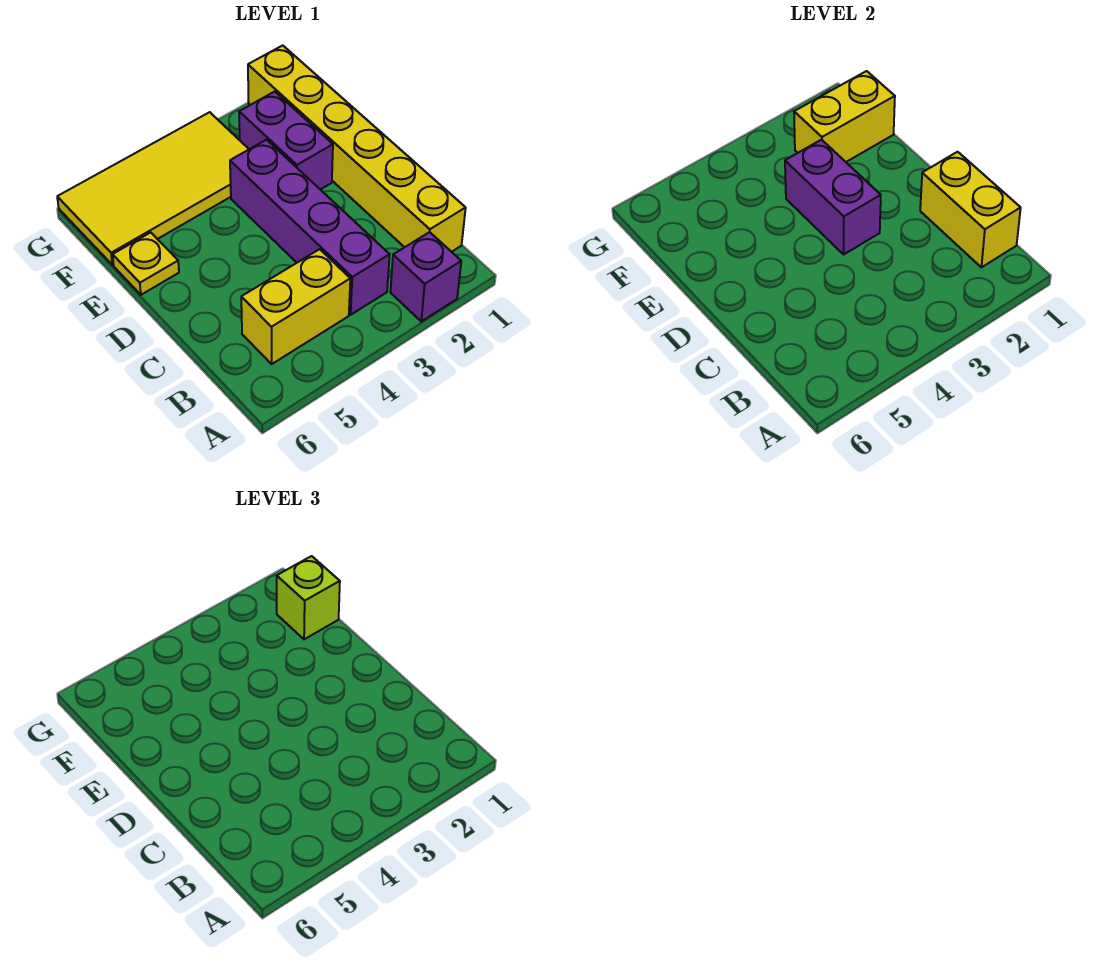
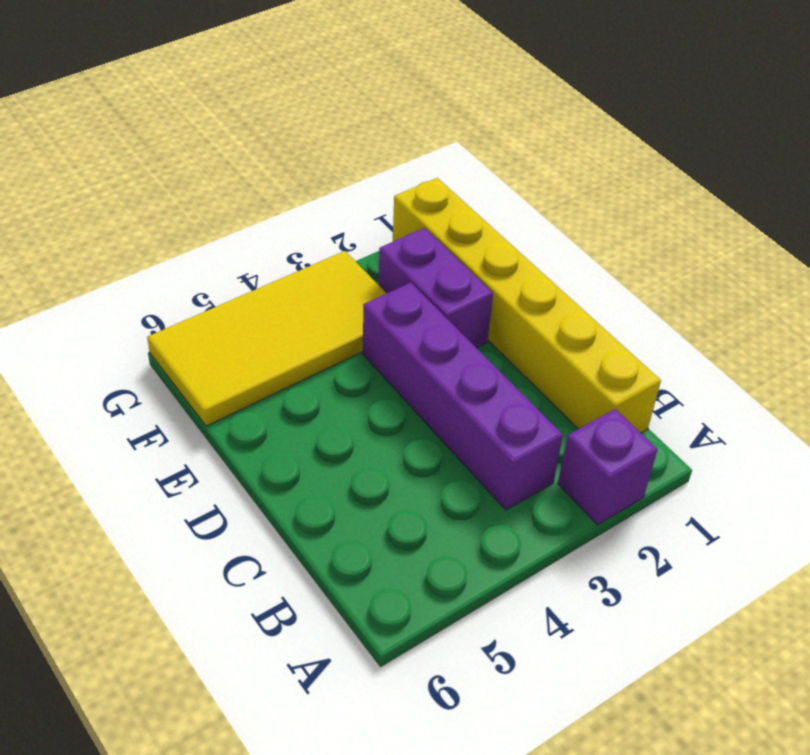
none -> yellow 1x2 brick [241,249,350,364]
none -> yellow 1x1 plate [113,232,179,295]

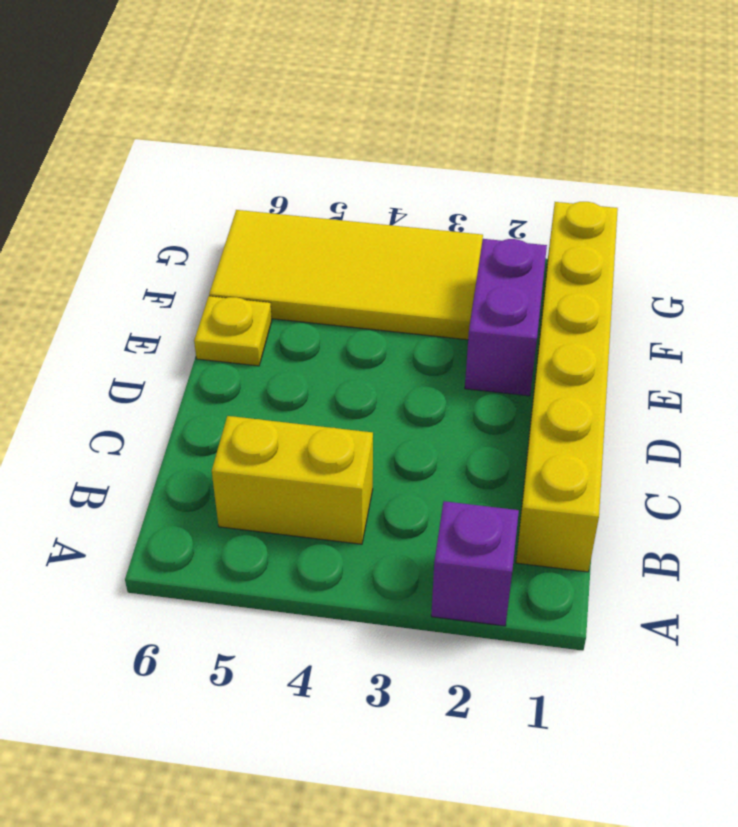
none -> purple 1x4 brick [230,140,390,315]
none -> yellow 1x2 brick [920,152,1021,267]

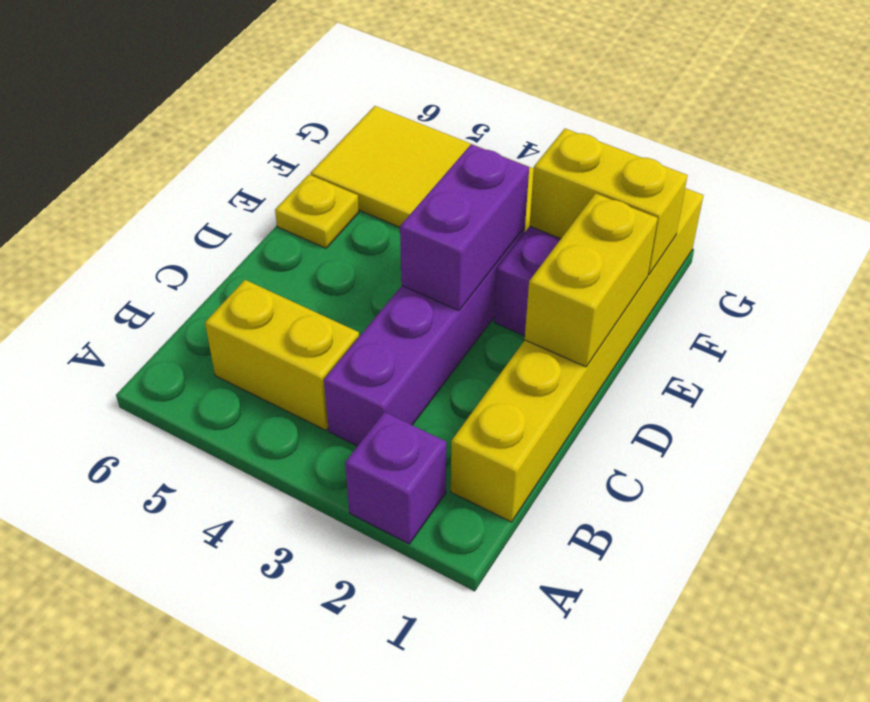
yellow 1x2 brick [525,193,658,367] -> yellow 1x2 brick moved to [920,152,1021,267]
none -> lime 1x1 brick [277,556,340,639]

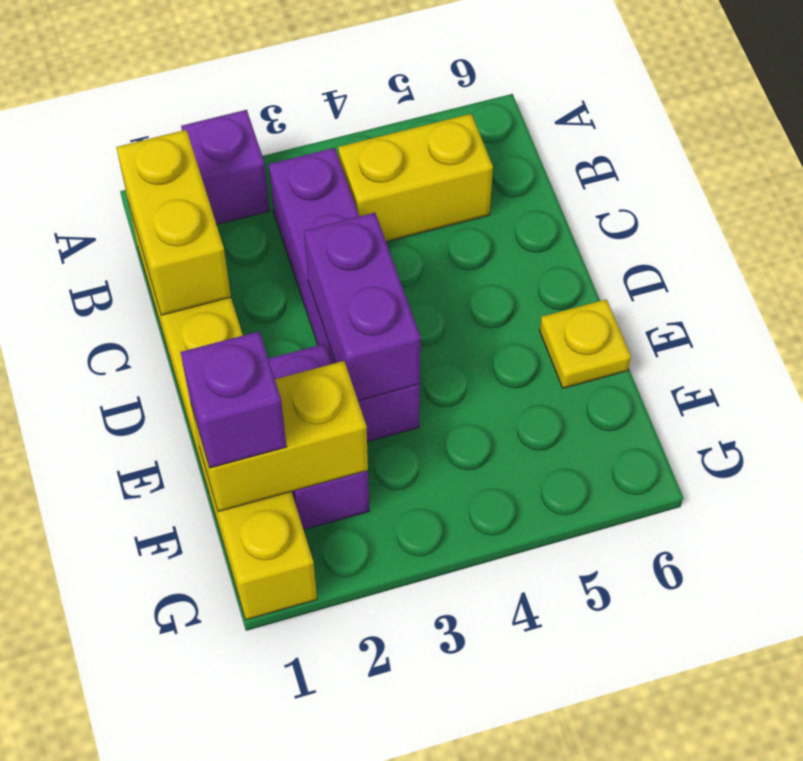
purple 1x1 brick [181,331,287,468] -> lime 1x1 brick [277,556,340,639]
none -> yellow 2x4 tile [57,112,249,265]

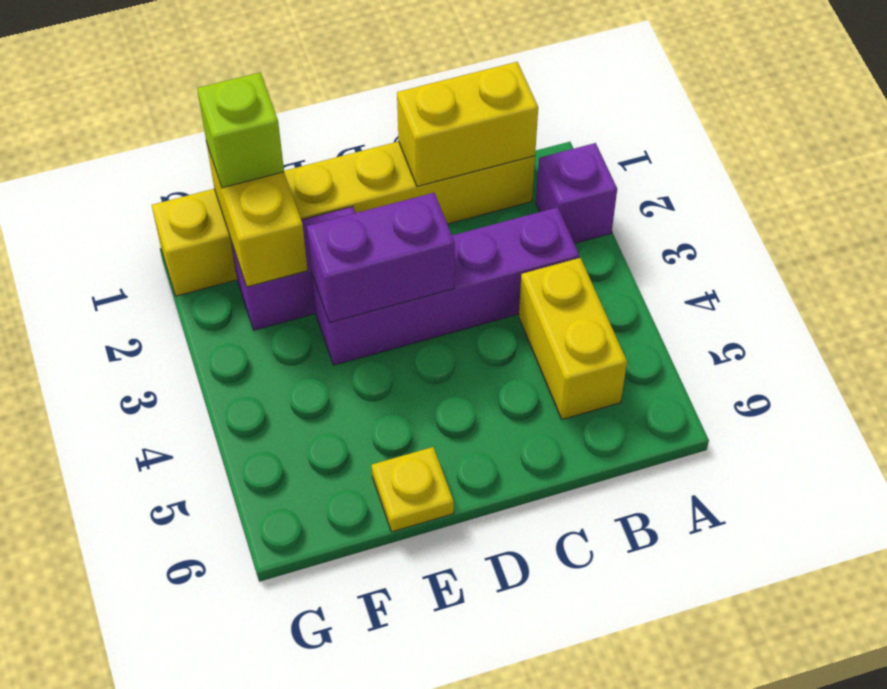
none -> yellow 2x4 tile [57,112,249,265]

